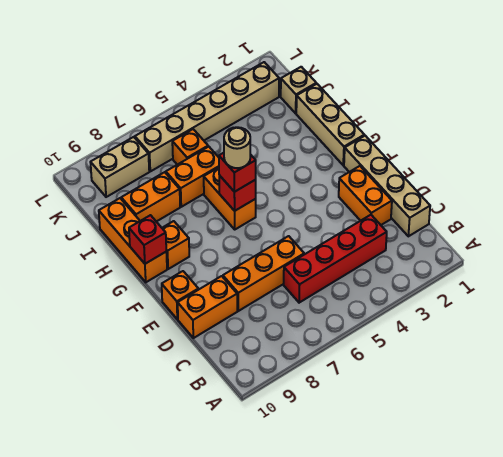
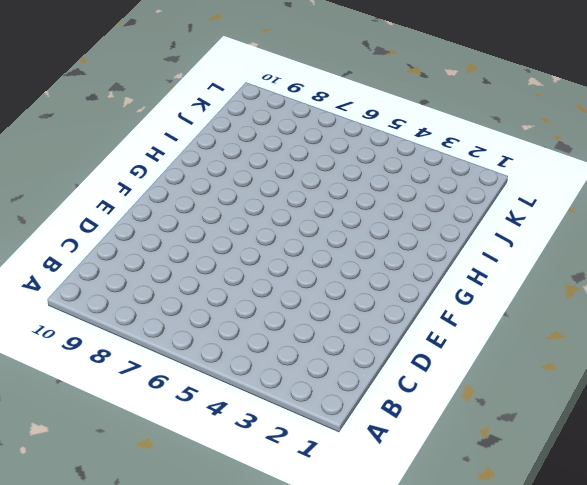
none -> tan 1x4 brick [344,136,430,236]
none -> red 1x4 brick [284,215,387,303]
none -> orange 1x2 brick [339,166,392,225]

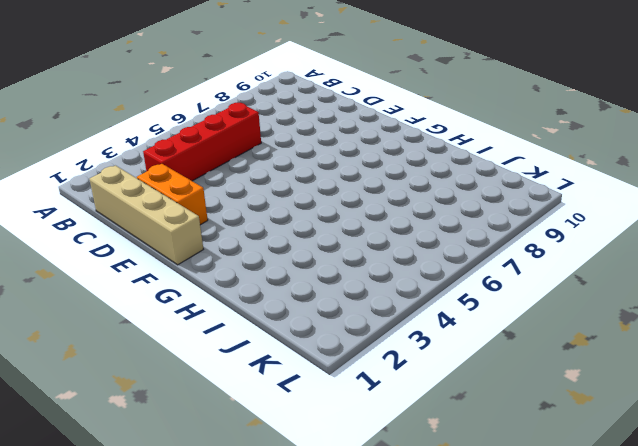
none -> orange 1x3 brick [223,236,304,311]
none -> orange 1x2 brick [178,276,237,338]
none -> orange 1x1 brick [162,271,198,319]

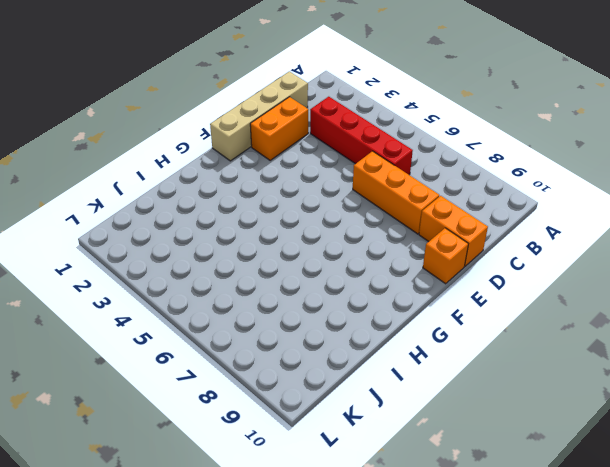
none -> tan 1x3 brick [296,84,364,165]
none -> orange 1x2 brick [204,168,256,229]
none -> orange 1x1 brick [162,221,189,269]

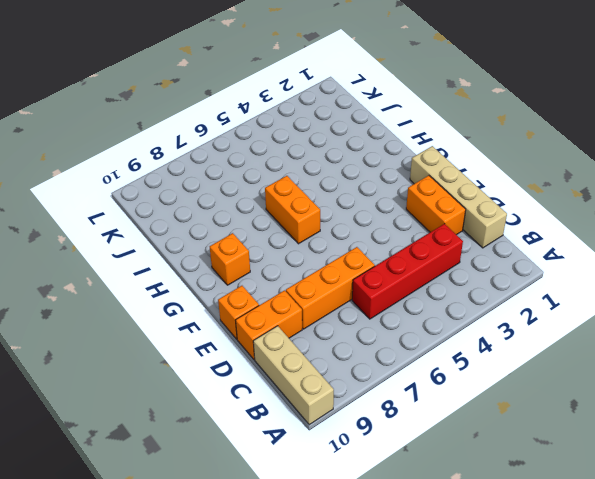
tan 1x3 brick [253,326,334,425] -> tan 1x3 brick moved to [296,84,364,165]
none -> orange 1x3 brick [99,198,167,282]
none -> orange 1x2 brick [166,147,219,207]
none -> orange 1x2 brick [121,172,180,222]

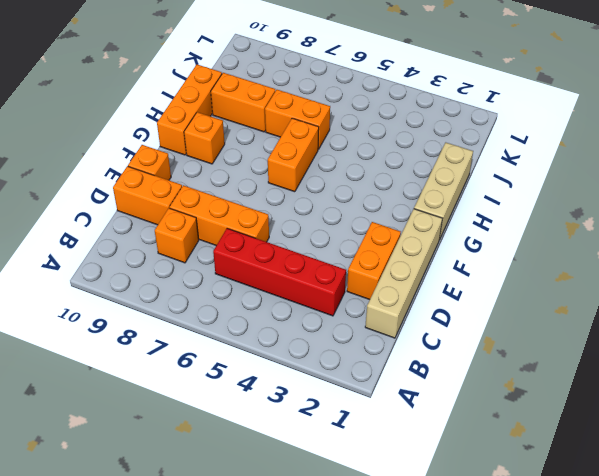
orange 1x1 brick [155,208,199,263] -> orange 1x1 brick moved to [172,129,208,165]
none -> tan 1x1 brick [281,67,316,113]
none -> tan 1x6 brick [135,62,279,171]
none -> tan 1x2 brick [90,137,149,197]

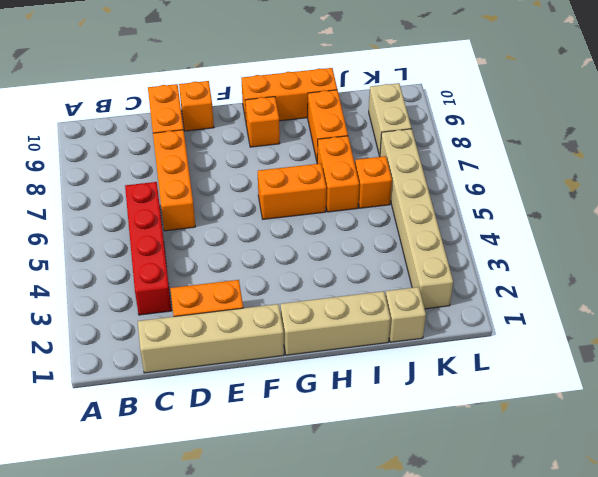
none -> red 1x1 brick [219,175,256,211]
none -> red 1x1 brick [129,215,166,264]
none -> red 1x1 brick [219,153,256,192]

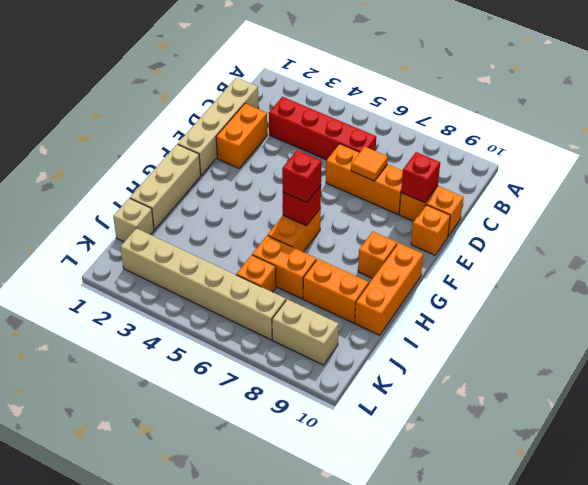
orange 1x1 tile [351,147,388,181] -> none
red 1x1 brick [401,152,440,203] -> red 1x1 brick moved to [129,215,166,264]
none -> tan 1x1 round brick [224,127,250,168]

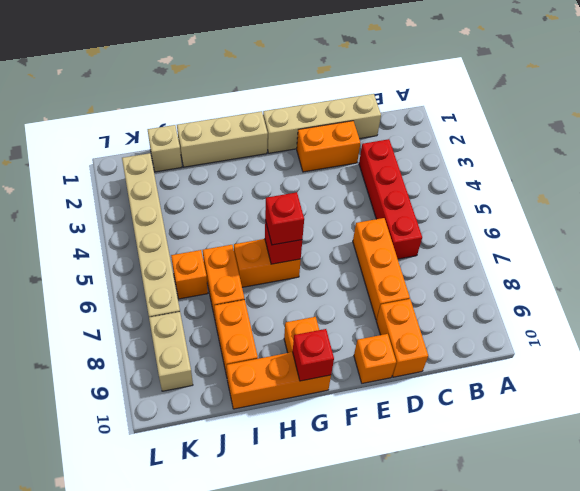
none -> tan 1x1 round brick [224,127,250,168]

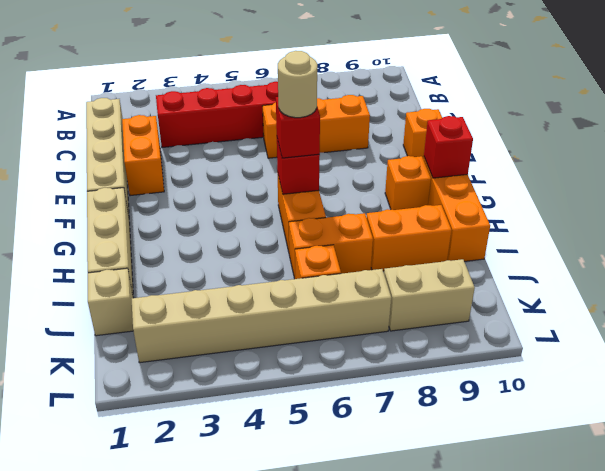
none -> orange 1x2 brick [178,276,237,338]

